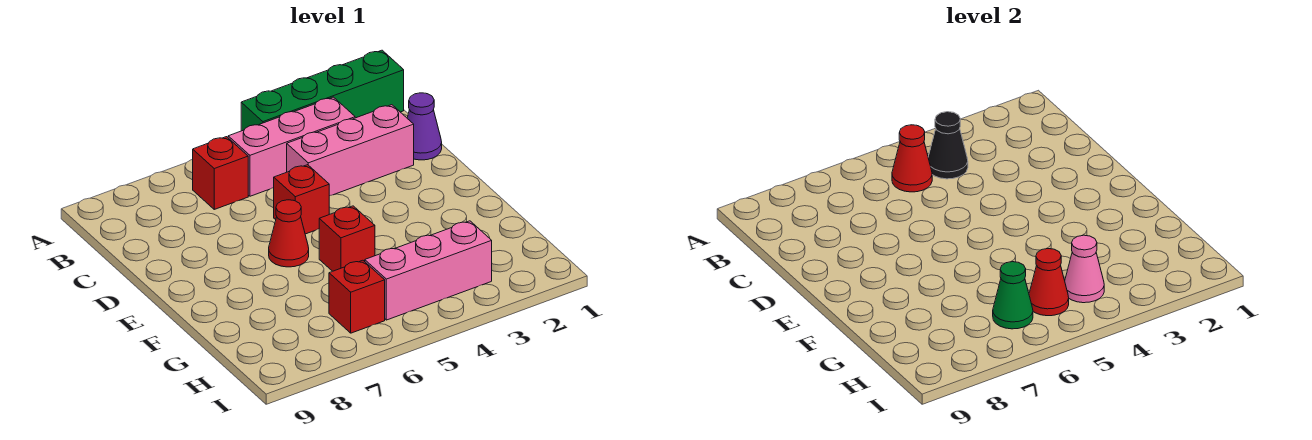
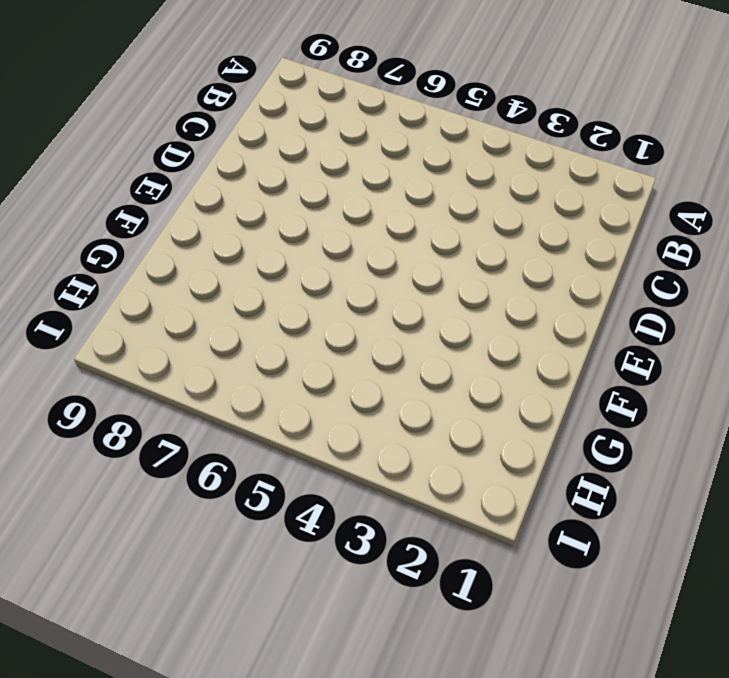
none -> green 1x4 brick [241,50,404,131]
none -> pink 1x3 brick [228,97,355,196]
none -> red 1x1 brick [193,137,248,209]

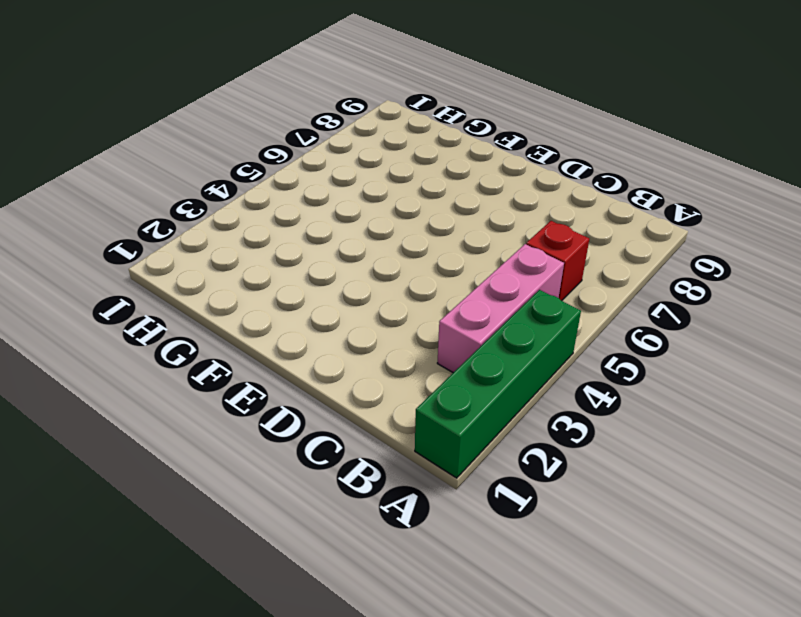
none -> purple 1x1 cone [407,93,442,160]
none -> pink 1x3 brick [287,105,414,196]
none -> red 1x1 brick [274,165,329,234]

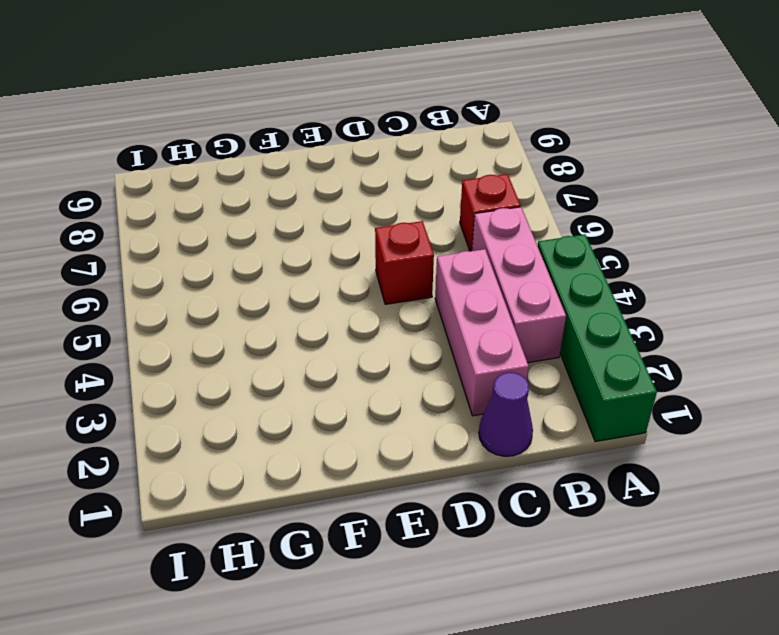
none -> red 1x1 cone [269,200,309,267]
none -> red 1x1 brick [319,206,375,271]
none -> pink 1x3 brick [365,221,492,320]

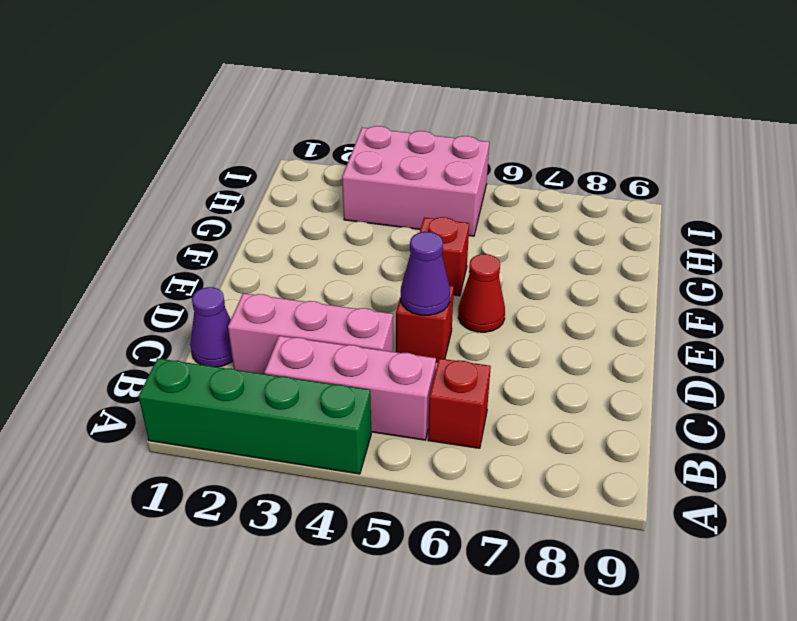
purple 1x1 cone [401,232,450,315] -> none
pink 2x3 brick [342,126,489,236] -> pink 1x3 brick [365,221,492,320]
none -> red 1x1 brick [329,260,385,333]
none -> black 1x1 cone [928,112,968,179]
none -> red 1x1 cone [892,125,932,192]

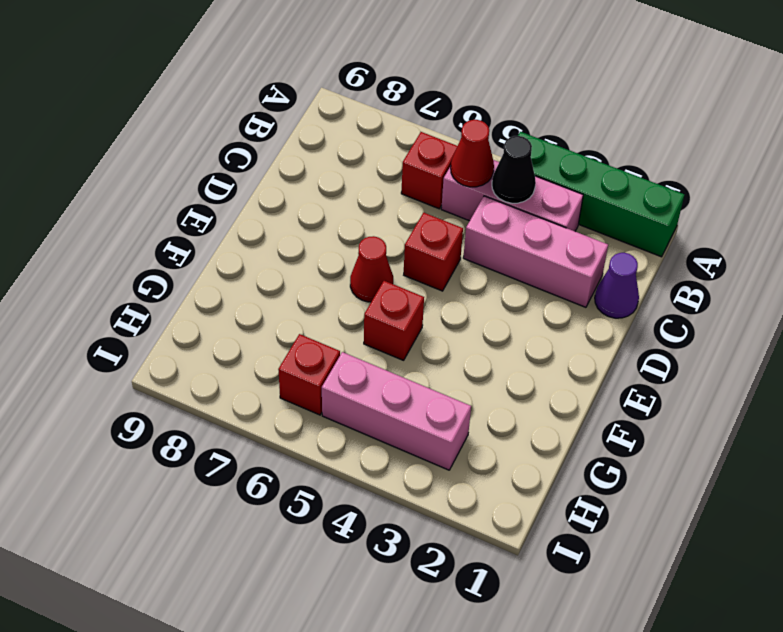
none -> pink 1x1 cone [1065,235,1104,303]
none -> red 1x1 cone [1029,249,1069,316]
none -> green 1x1 cone [993,262,1033,329]

